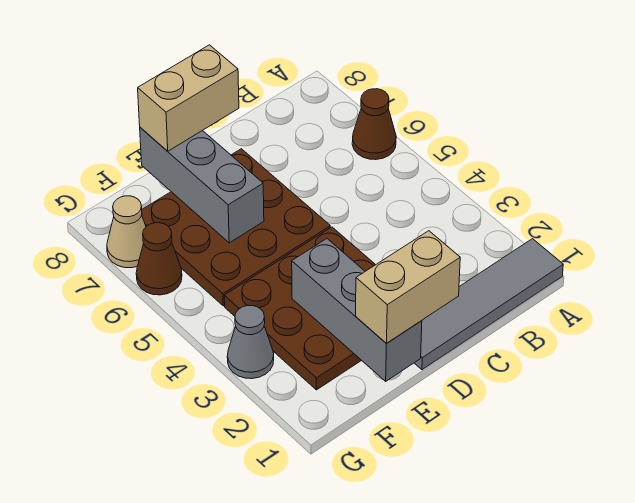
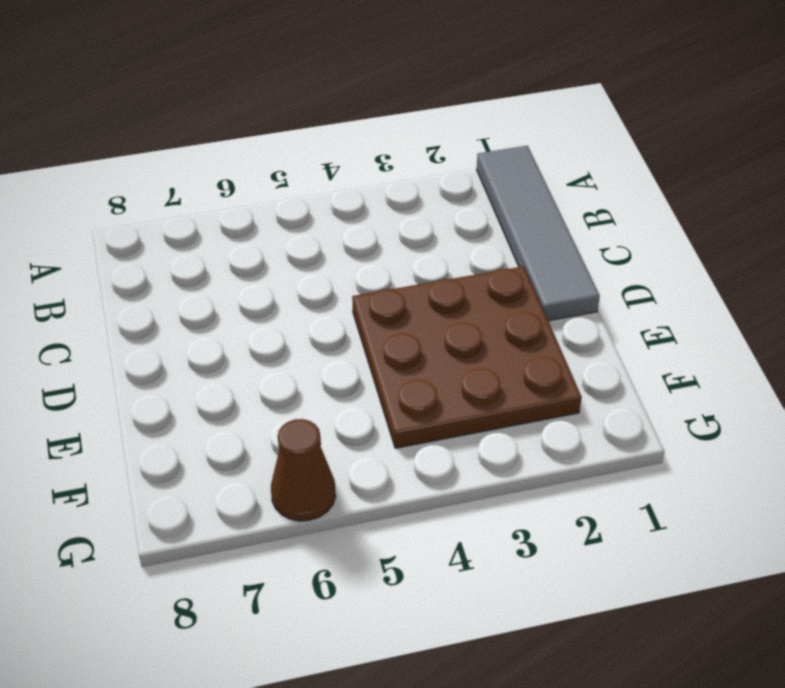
none -> brown 1x1 cone [352,89,396,160]
none -> brown 3x3 plate [142,149,330,306]

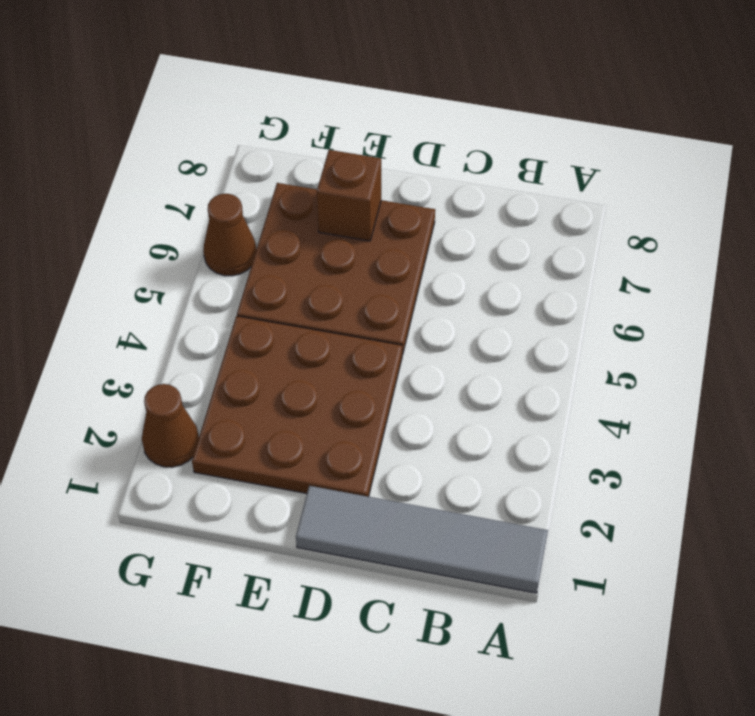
brown 1x1 brick [317,150,381,241] -> grey 1x3 brick [140,127,264,243]
brown 1x1 cone [142,384,199,467] -> brown 1x1 cone moved to [352,89,396,160]
none -> grey 1x1 cone [227,306,274,379]
none -> tan 1x1 cone [107,196,146,268]

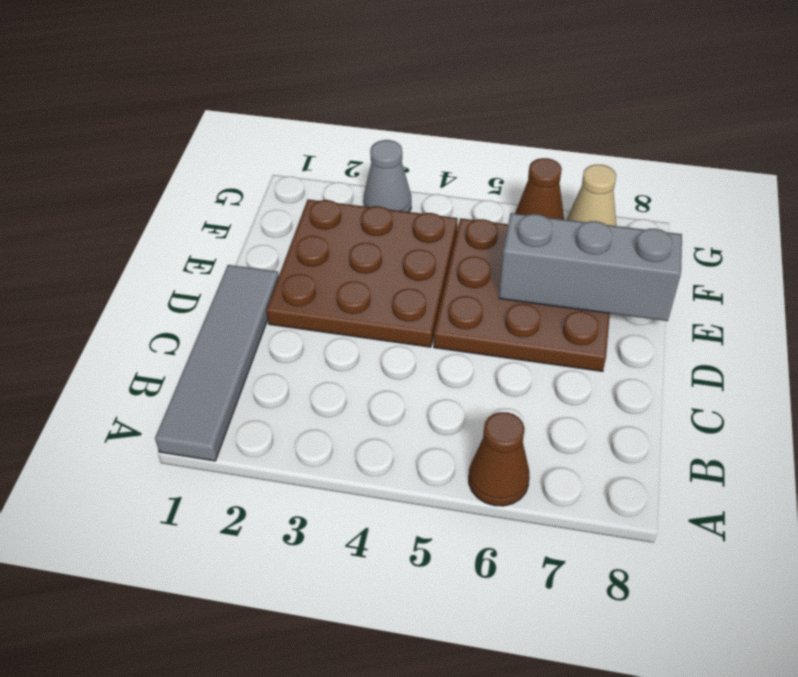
none -> grey 1x3 brick [292,239,422,381]
none -> tan 1x2 brick [356,231,460,344]

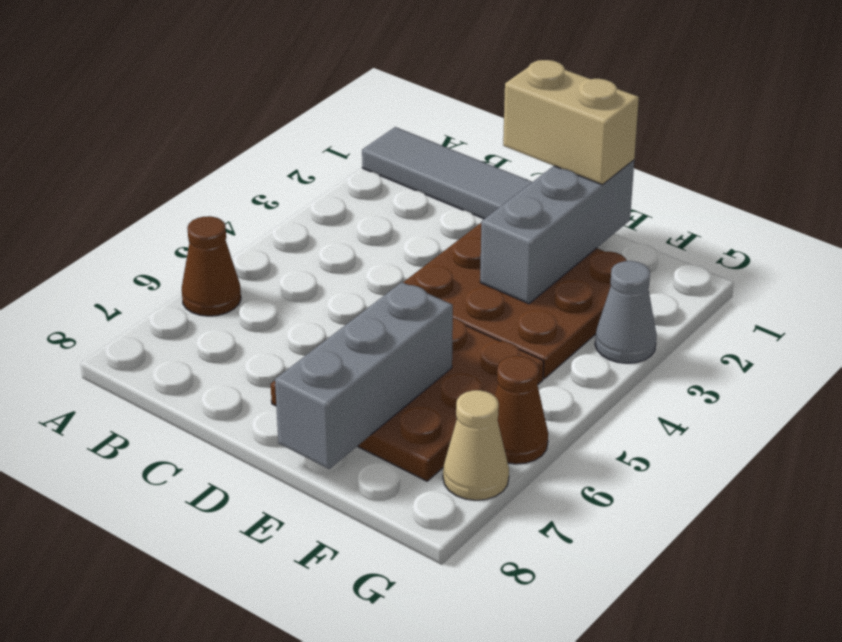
none -> tan 1x2 brick [138,45,239,151]

